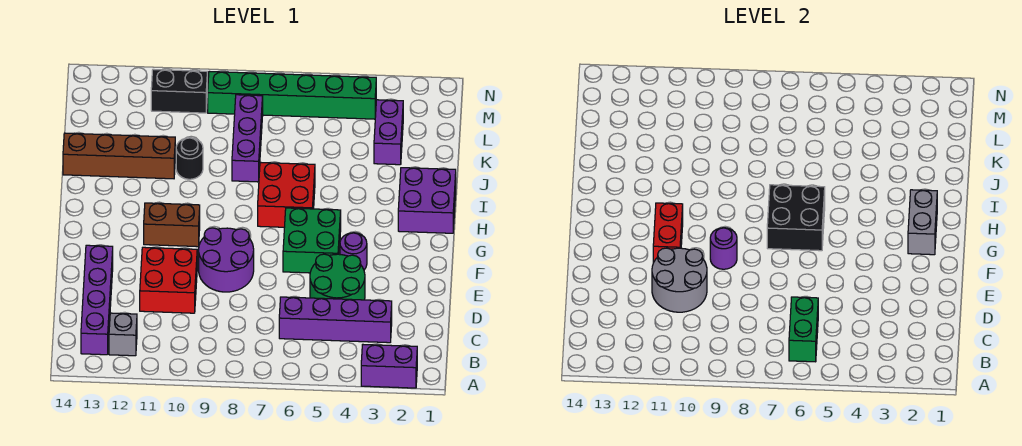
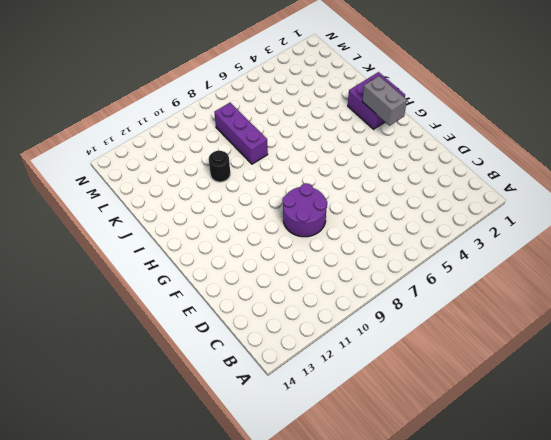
none -> purple 1x2 brick [361,345,417,388]
none -> grey 1x1 brick [109,313,137,356]
none -> purple 1x4 brick [81,245,113,355]

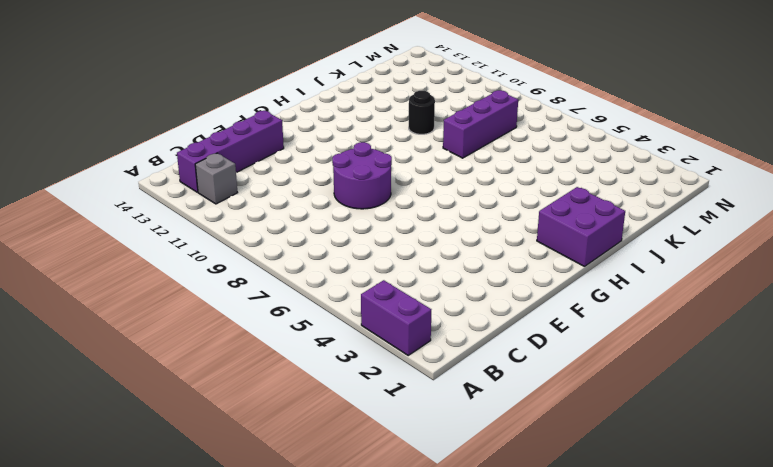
none -> purple 1x4 brick [279,297,392,343]
none -> green 2x2 round brick [310,254,365,300]
none -> red 2x2 brick [140,247,197,313]

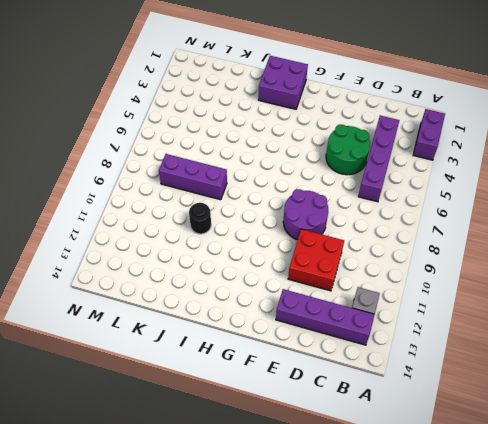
none -> purple 1x1 round brick [340,233,367,270]
none -> green 2x2 brick [283,208,341,273]
none -> brown 1x2 brick [144,203,200,247]

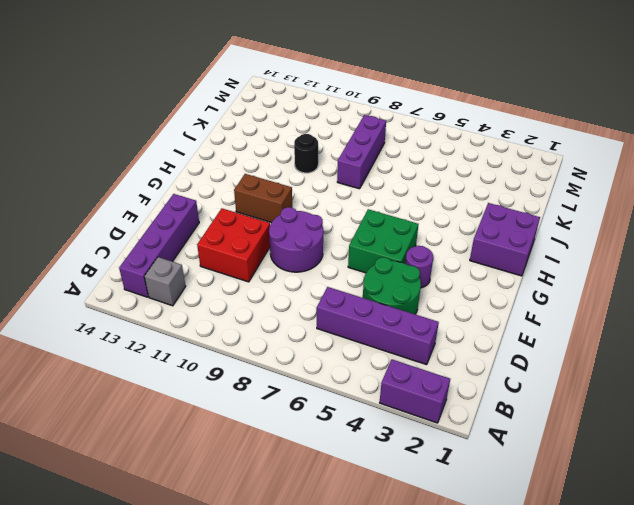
none -> red 2x2 brick [258,162,315,227]
none -> brown 1x4 brick [63,133,175,179]
none -> purple 1x2 brick [374,100,403,165]

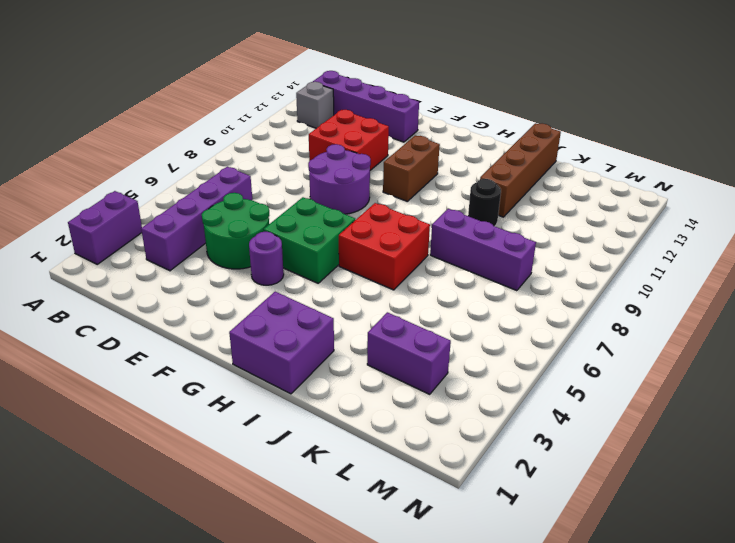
none -> green 1x6 brick [208,71,376,119]
none -> black 1x2 brick [151,69,207,113]
none -> green 1x2 brick [789,297,818,362]

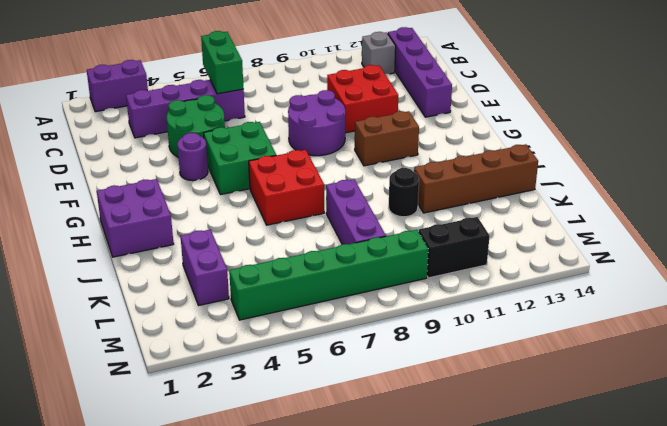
none -> grey 2x2 round brick [652,248,707,312]
none -> purple 1x1 round brick [710,228,737,269]
none -> red 1x2 brick [653,203,683,263]

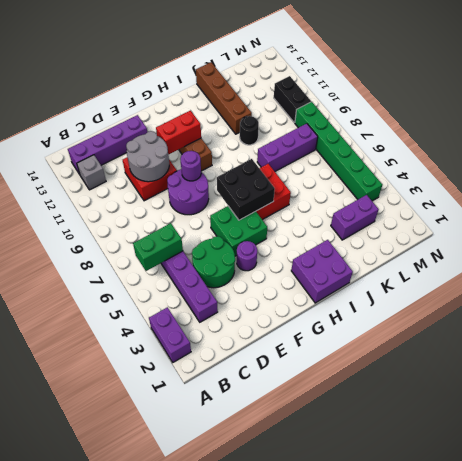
none -> grey 1x2 brick [908,190,937,255]

